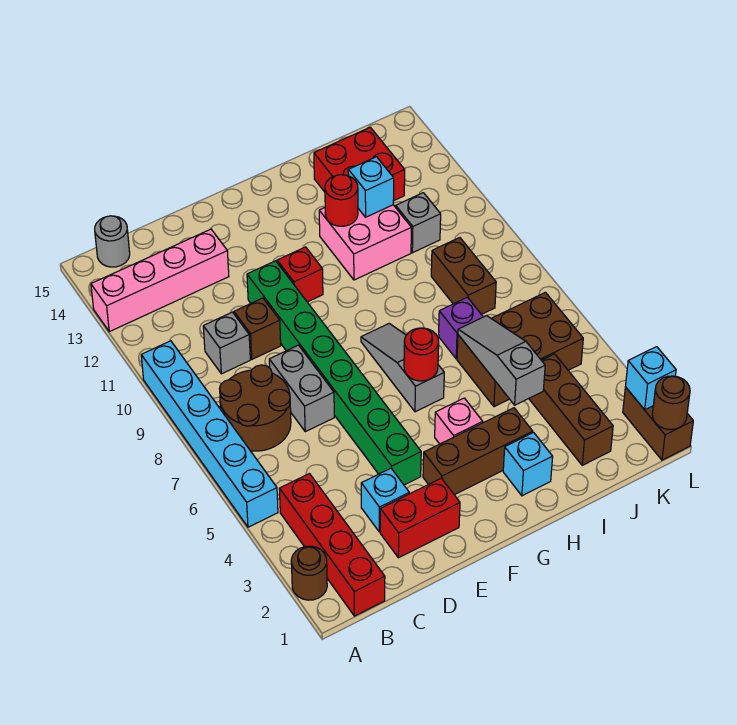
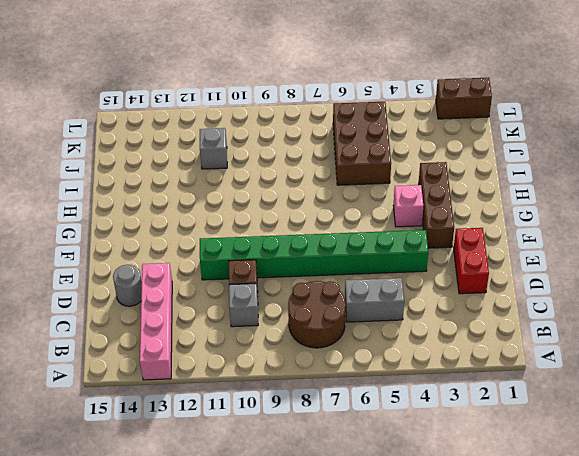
grey 1x2 brick [345,278,404,322] -> grey 1x2 brick moved to [269,345,334,432]
grey 1x1 round brick [113,265,142,306] -> grey 1x1 round brick moved to [95,216,130,267]
none -> brown 1x1 round brick [291,546,327,600]
none -> cyan 1x6 brick [141,341,278,527]
none -> red 1x4 brick [279,474,385,616]
none -> cyan 1x1 brick [361,468,409,532]

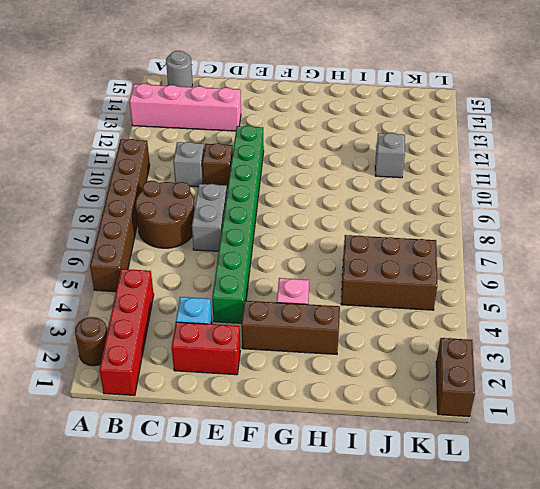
brown 1x6 brick [90,139,150,292] -> cyan 1x6 brick [141,341,278,527]
none -> red 1x1 brick [277,247,323,302]
none -> grey 1x3 slope [361,324,444,412]
none -> cyan 1x1 brick [503,433,553,496]
none -> pink 2x2 brick [319,205,411,280]

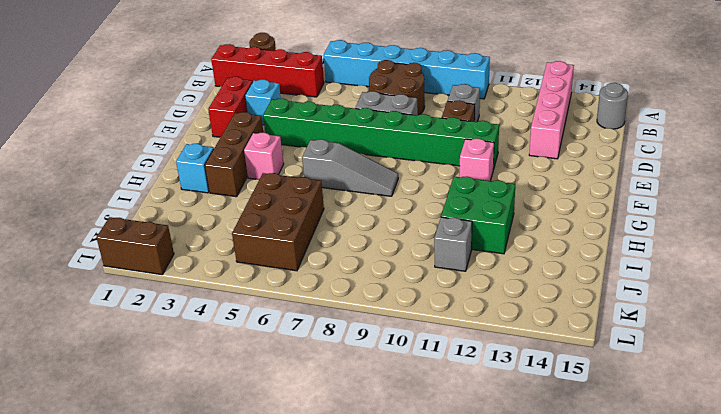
pink 1x1 brick [460,139,494,181] -> red 1x1 brick [277,247,323,302]
green 2x2 brick [441,176,515,254] -> pink 2x2 brick [319,205,411,280]
none -> purple 1x1 brick [439,297,483,359]
none -> red 2x2 brick [314,127,405,201]
none -> brown 1x3 brick [529,354,613,465]
none -> brown 1x2 brick [431,238,496,314]

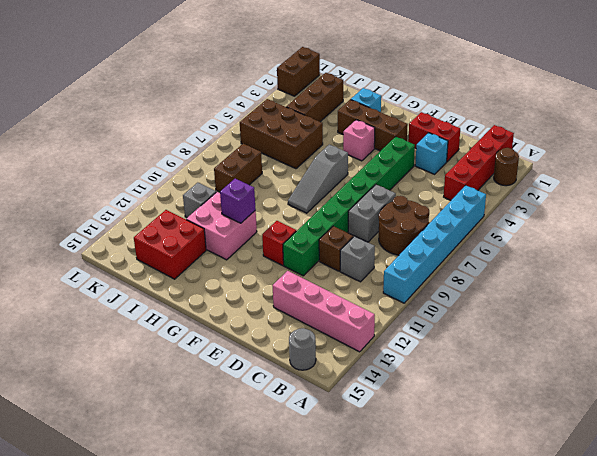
purple 1x1 brick [220,179,256,223] -> purple 1x1 brick moved to [439,297,483,359]
none -> red 1x1 round brick [404,328,439,381]
none -> red 1x1 round brick [325,175,358,226]
none -> grey 1x3 slope [458,316,545,405]
none -> cyan 1x1 brick [348,157,394,217]

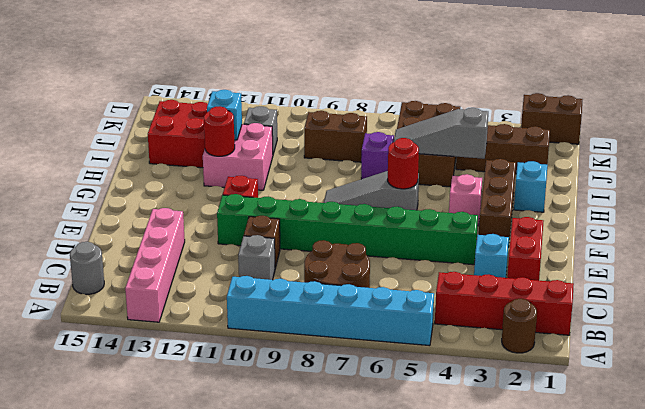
none -> grey 1x2 brick [269,345,334,432]
none -> brown 1x1 round brick [652,376,690,430]
none -> cyan 1x1 brick [626,347,676,410]

